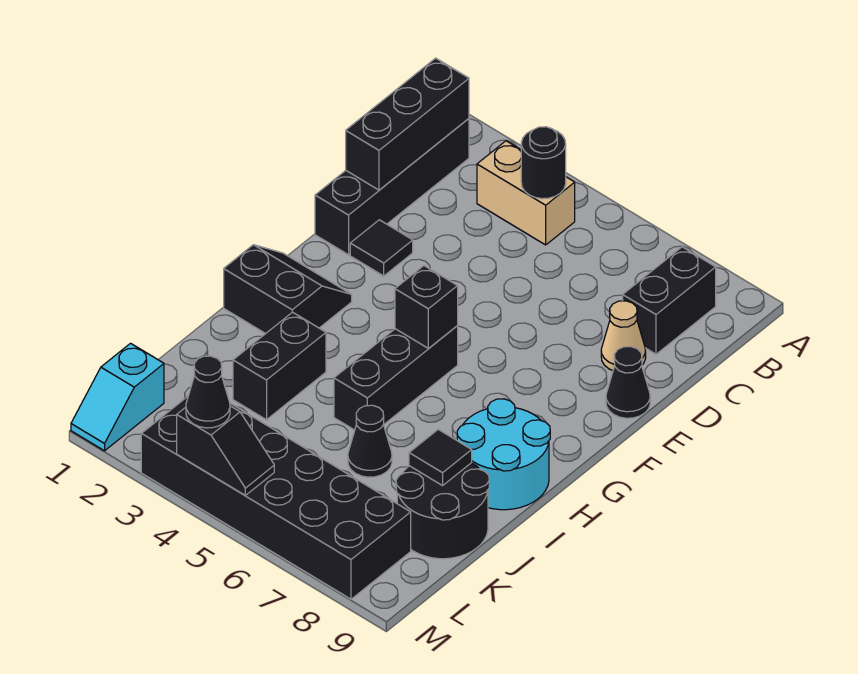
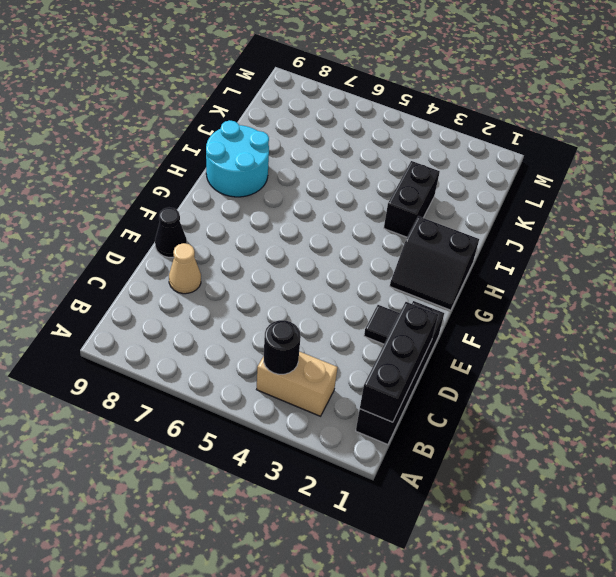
none -> black 1x2 brick [623,247,716,354]
none -> black 1x3 brick [334,326,458,430]
none -> black 1x1 cone [348,405,392,477]

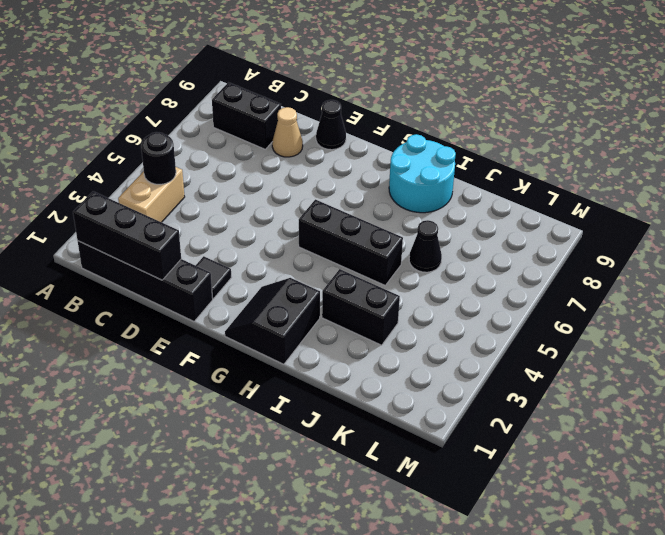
none -> black 2x2 round brick [396,463,489,559]
none -> cyan 1x2 slope [71,343,164,451]
none -> black 2x6 brick [141,396,411,599]

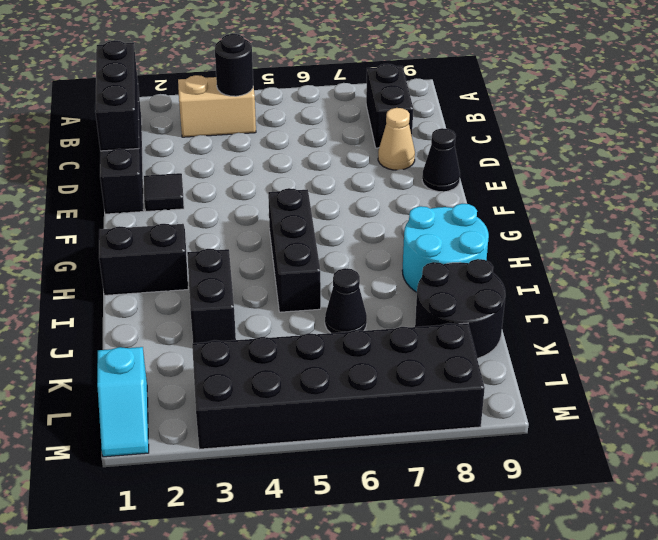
none -> black 1x1 brick [395,266,458,349]
none -> black 1x1 tile [409,430,472,486]
none -> black 1x2 slope [177,406,274,495]

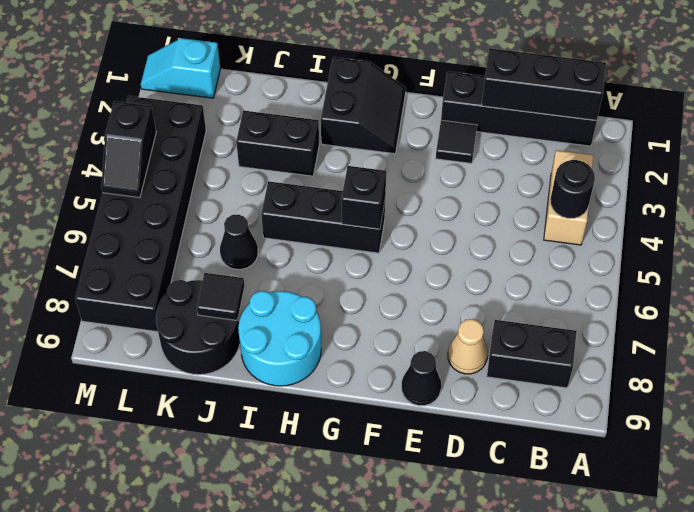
none -> black 1x1 cone [186,356,230,428]

